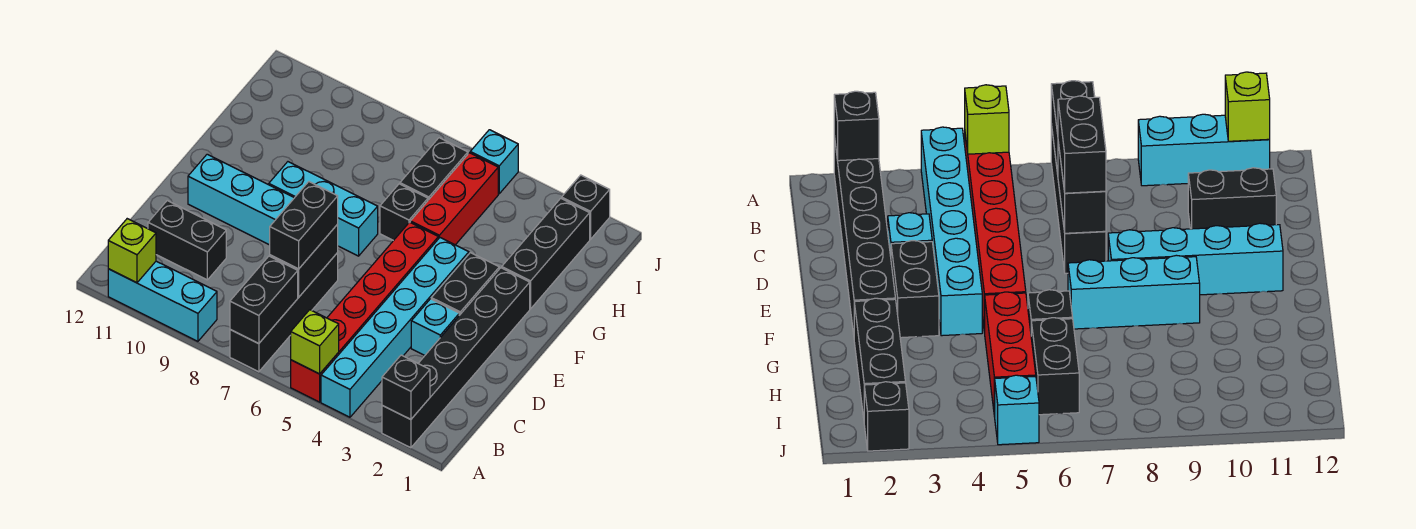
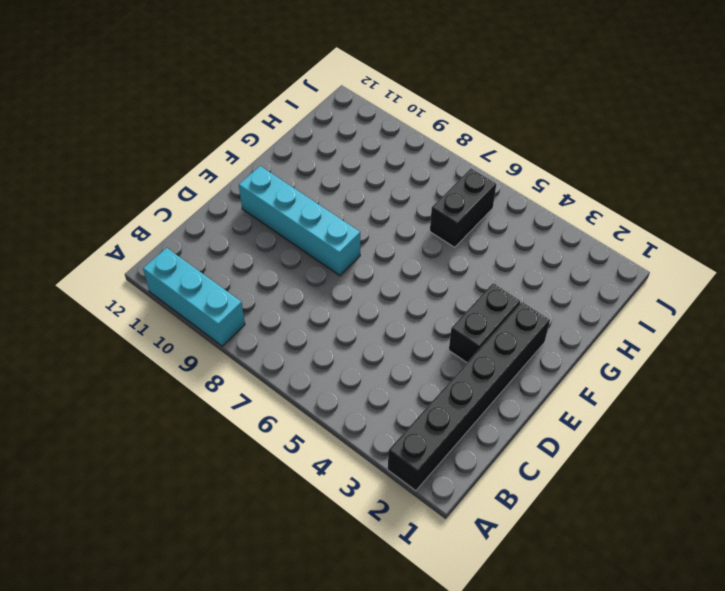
none -> cyan 1x6 brick [321,238,469,417]
none -> red 1x6 brick [291,222,438,402]
none -> black 1x4 brick [230,253,338,372]

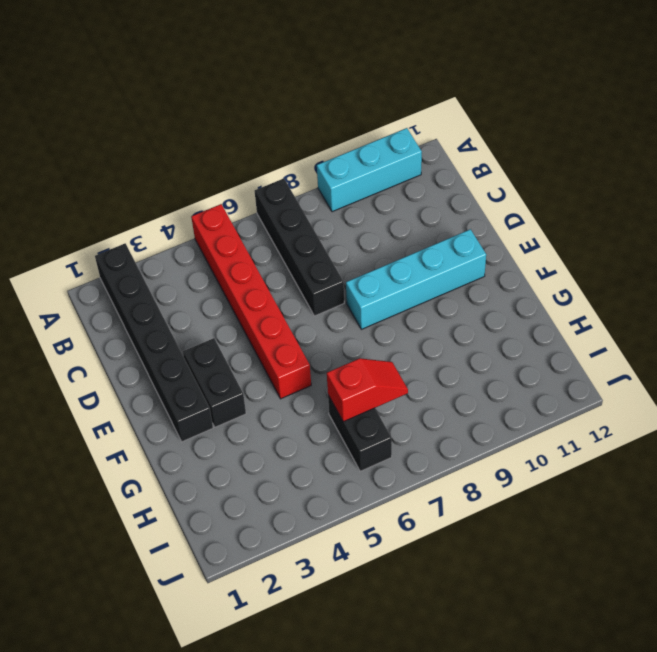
red 1x2 slope [327,358,408,422] -> none
none -> cyan 1x6 brick [321,238,469,417]
none -> black 1x2 brick [148,201,226,280]
none -> cyan 1x1 brick [411,299,459,355]

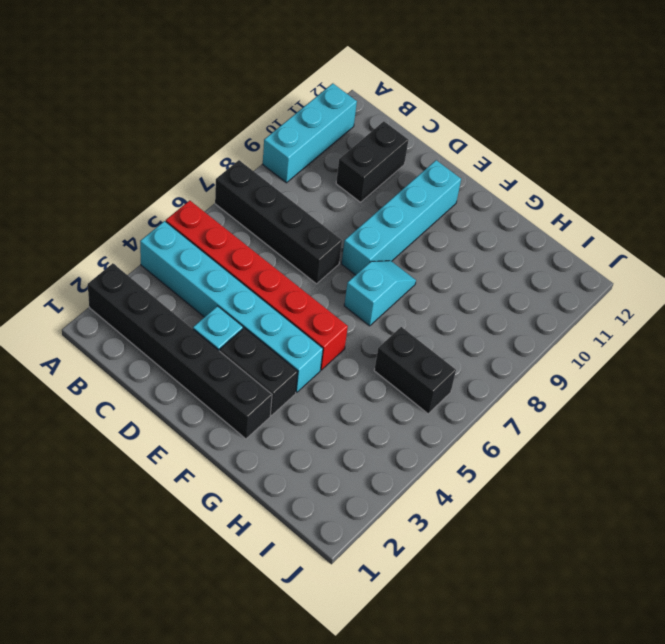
cyan 1x2 slope [344,261,416,326] -> cyan 1x3 brick [269,162,378,256]
none -> black 1x3 brick [502,198,590,309]
none -> red 1x3 brick [410,153,498,245]
none -> black 1x1 brick [380,184,428,241]

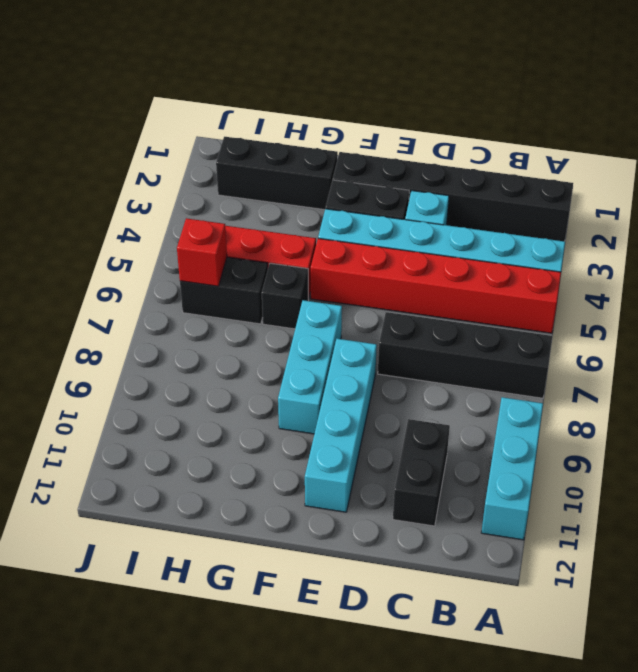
red 1x1 brick [177,218,227,286] -> none
none -> black 1x1 brick [562,175,610,239]
none -> cyan 1x1 brick [470,130,518,194]
none -> black 1x1 brick [382,355,430,419]

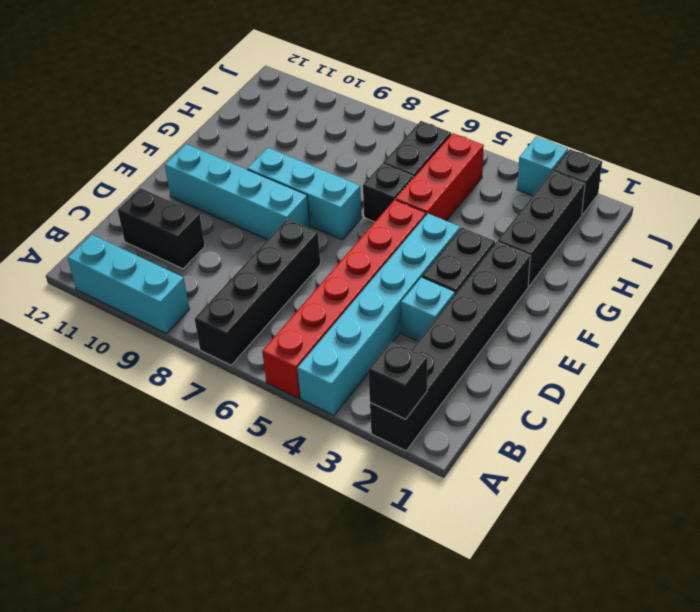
cyan 1x1 brick [517,137,568,196] -> cyan 1x1 brick moved to [470,130,518,194]
none -> lime 1x1 brick [291,310,339,374]
none -> black 1x2 brick [230,256,298,344]
none -> lime 1x1 brick [108,219,156,283]

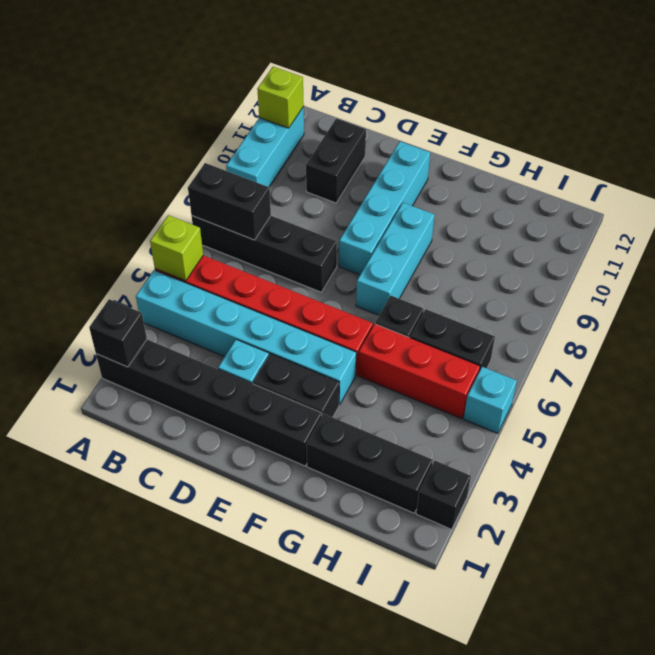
none -> black 1x2 brick [270,224,338,297]
none -> black 1x2 brick [270,182,338,269]

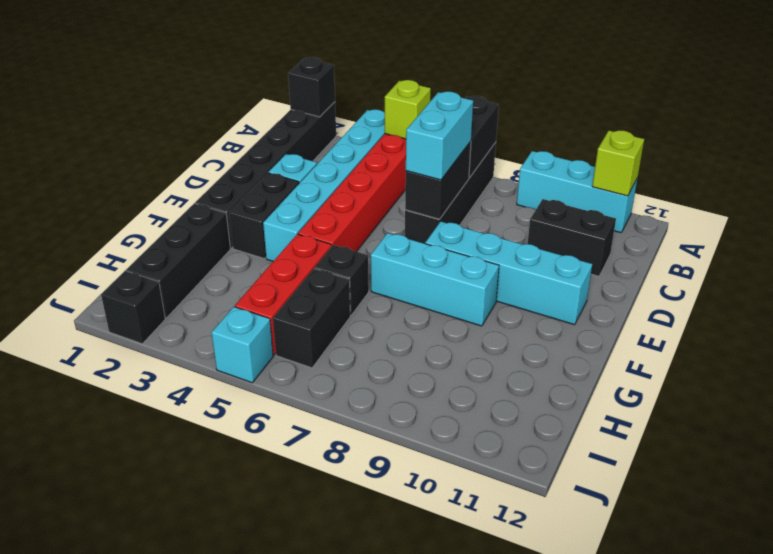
cyan 1x2 brick [406,91,473,180] -> black 1x2 brick [270,182,338,269]

